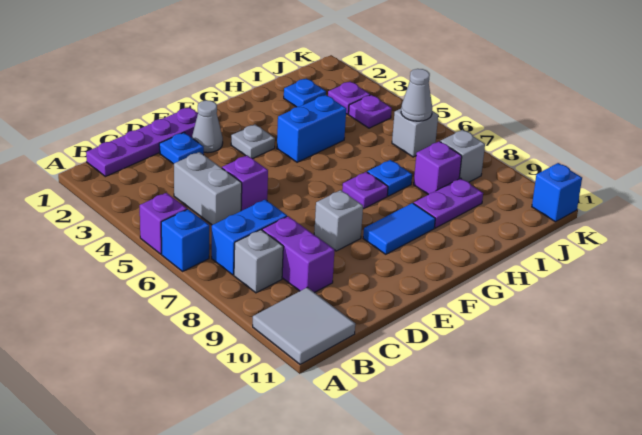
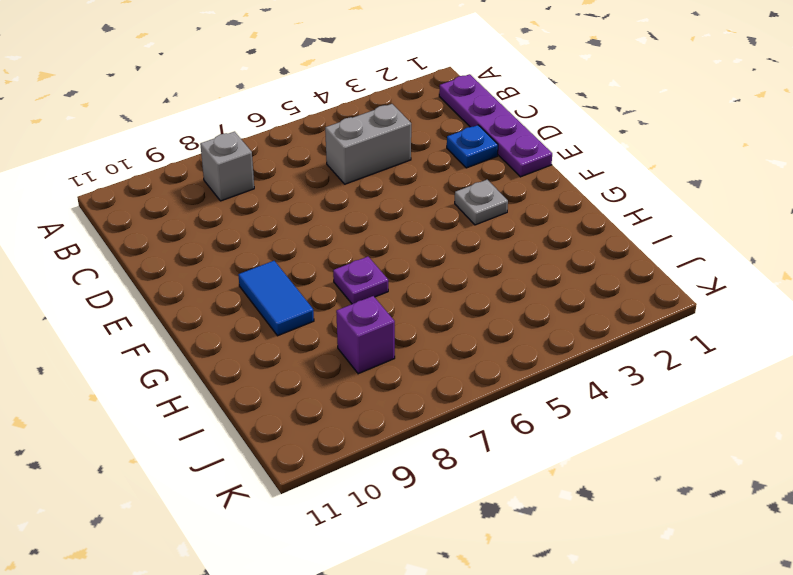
none -> purple 1x1 brick [140,193,187,254]
none -> blue 1x1 brick [161,209,209,271]
none -> grey 2x2 tile [253,287,355,365]

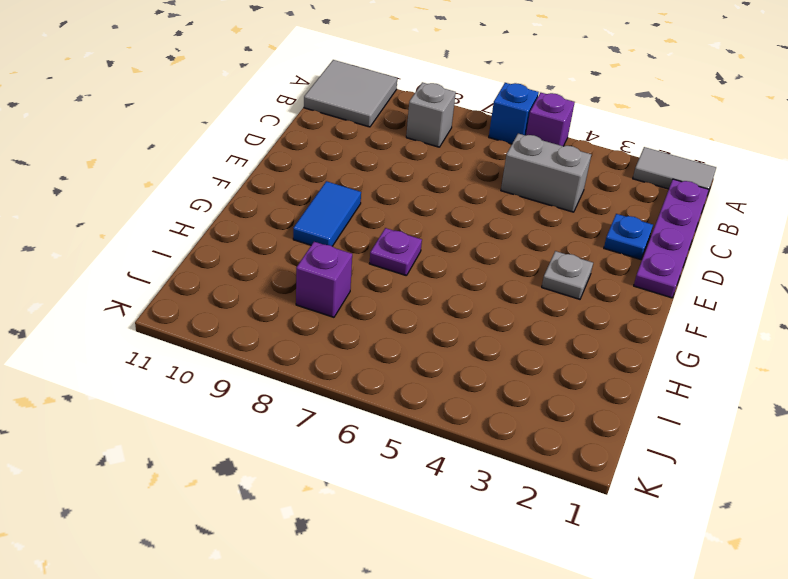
grey 1x2 tile [633,147,716,192] -> none
none -> blue 1x2 brick [212,200,287,275]
none -> purple 1x2 brick [262,216,335,293]
none -> purple 1x1 brick [222,155,268,211]

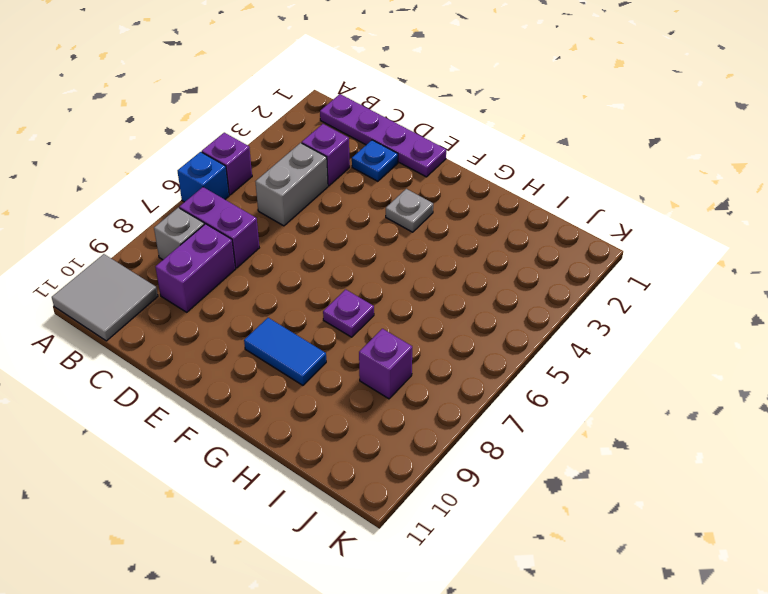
purple 1x2 brick [179,187,259,268] -> blue 1x2 brick [212,200,287,275]
purple 1x1 brick [302,124,350,186] -> purple 1x1 brick moved to [222,155,268,211]
none -> grey 1x1 cone [192,100,223,153]
none -> grey 1x1 brick [314,190,363,251]
none -> blue 1x2 brick [277,95,346,162]

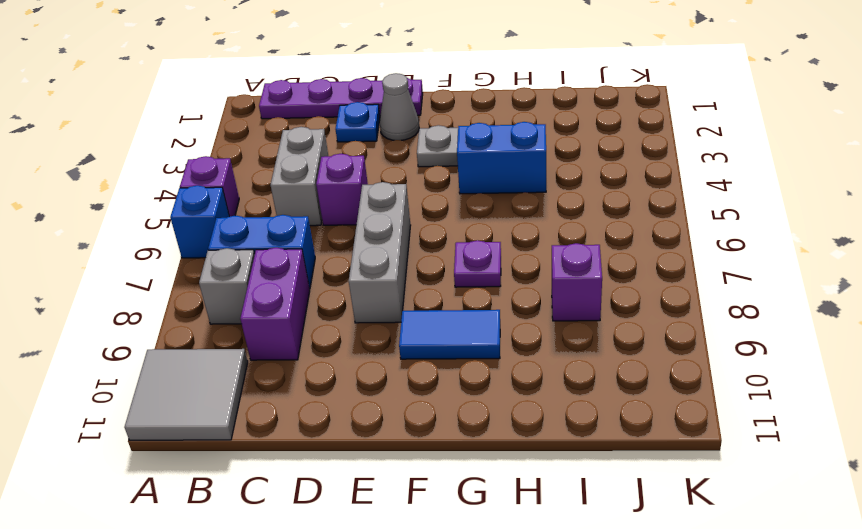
grey 1x3 brick [349,182,411,323] -> grey 1x1 brick [314,190,363,251]
none -> blue 1x1 plate [367,160,412,196]
none -> purple 1x2 plate [414,178,483,228]
none -> blue 1x1 plate [284,78,326,107]

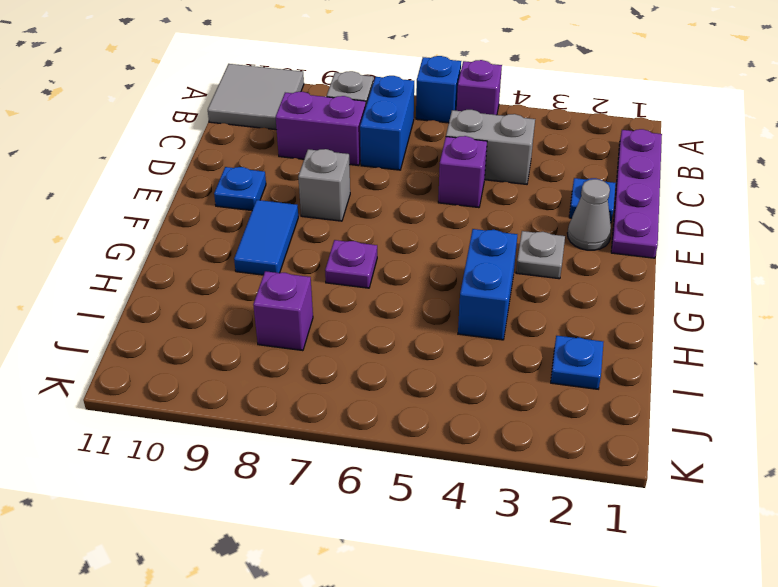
blue 1x1 plate [214,167,266,211] -> blue 1x1 plate moved to [367,160,412,196]
none -> purple 1x2 plate [414,178,483,228]
none -> purple 1x1 plate [328,82,370,114]
none -> purple 1x1 plate [349,95,392,128]

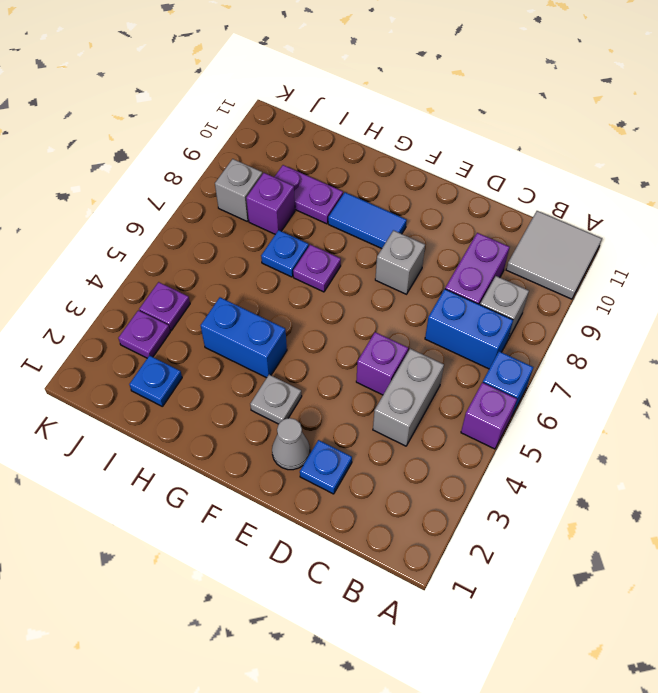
none -> purple 1x4 plate [86,107,198,177]
none -> grey 1x1 brick [392,109,438,157]
none -> blue 1x1 brick [532,163,582,222]

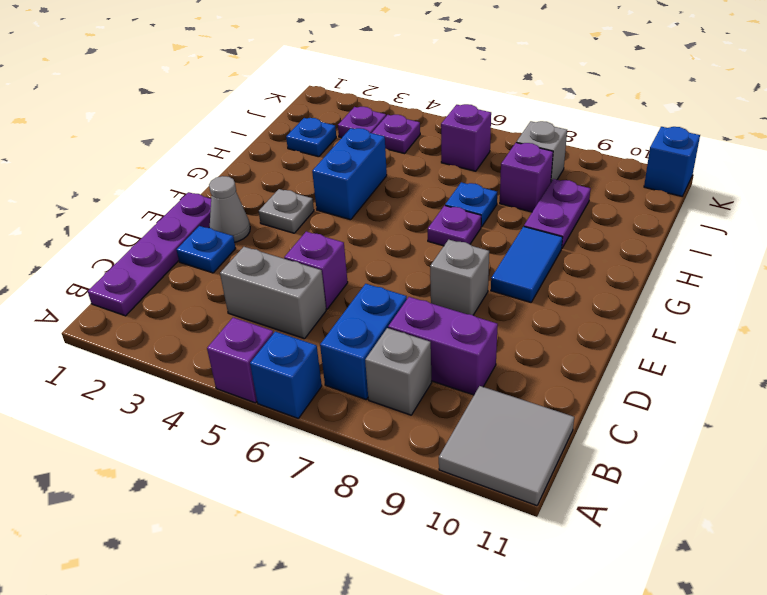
purple 1x1 brick [441,104,491,171] -> grey 1x1 brick [392,109,438,157]
none -> grey 1x1 cone [401,69,432,121]

